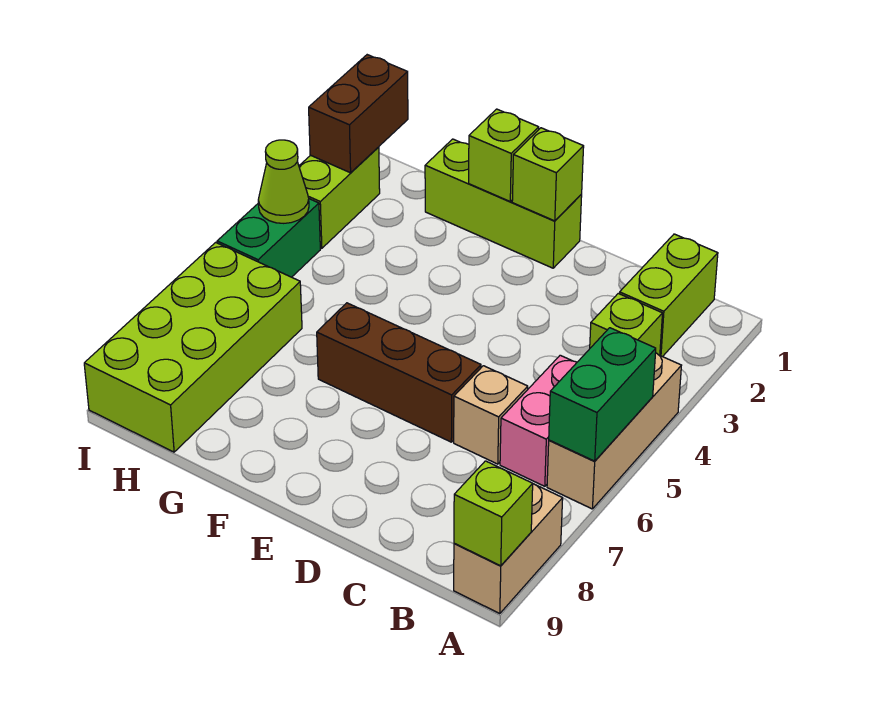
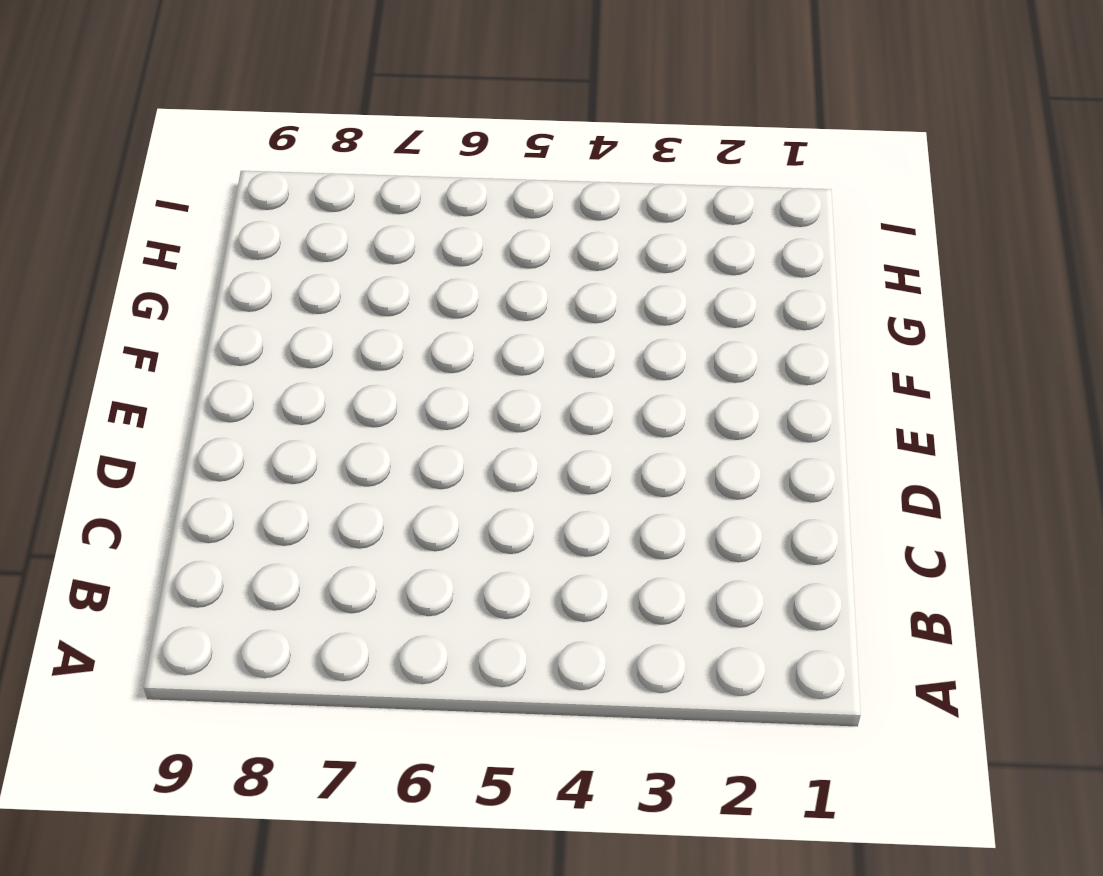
none -> tan 1x3 brick [547,353,681,509]
none -> tan 1x2 brick [454,484,563,614]
none -> lime 1x2 brick [619,234,718,357]

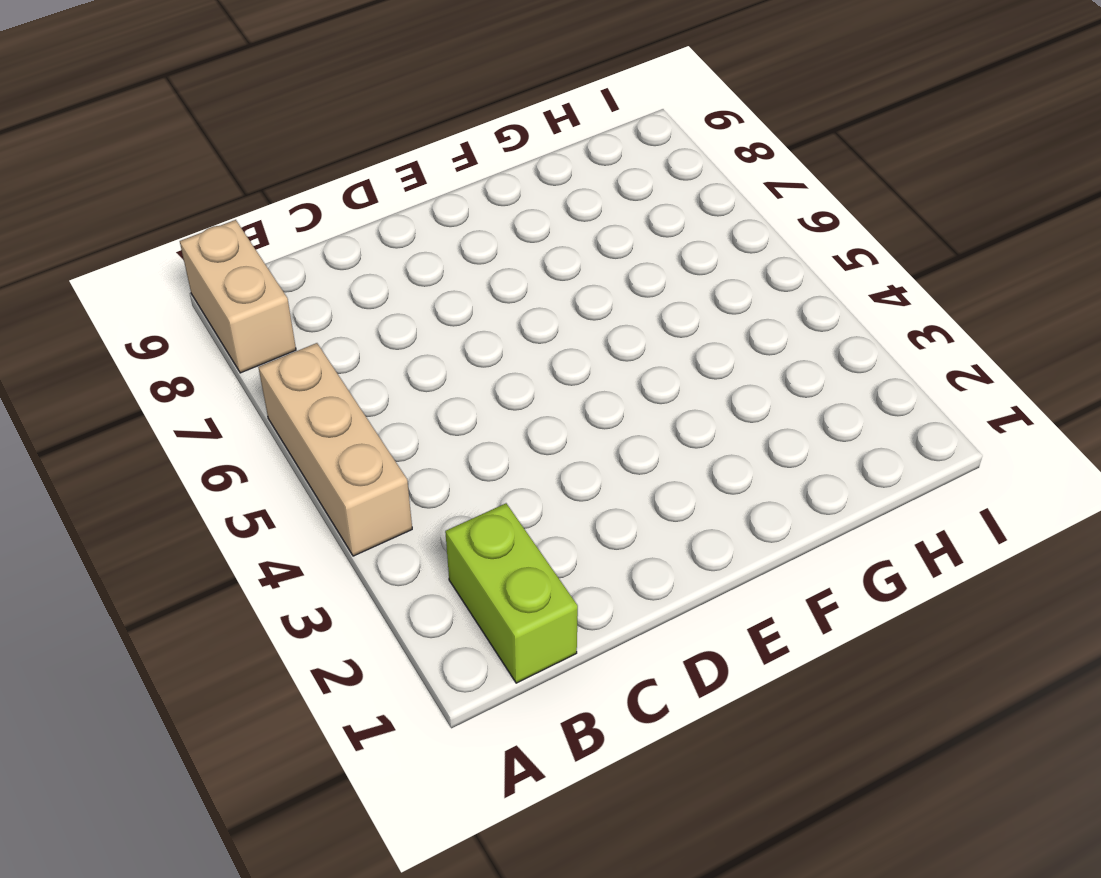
none -> lime 1x1 brick [590,293,663,355]
none -> pink 1x2 brick [500,355,577,486]
none -> tan 1x1 brick [454,366,528,464]

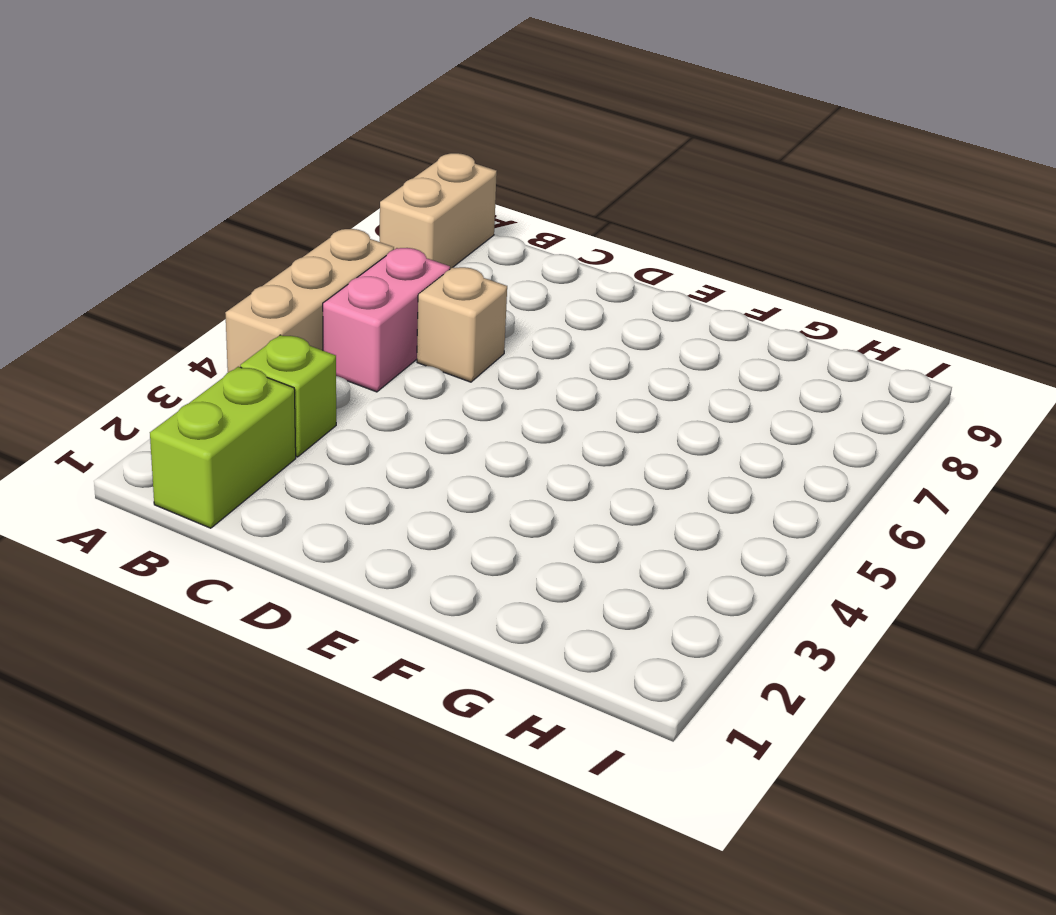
none -> brown 1x3 brick [317,303,481,442]
none -> lime 1x3 brick [425,139,582,268]
none -> lime 2x4 brick [84,242,302,452]

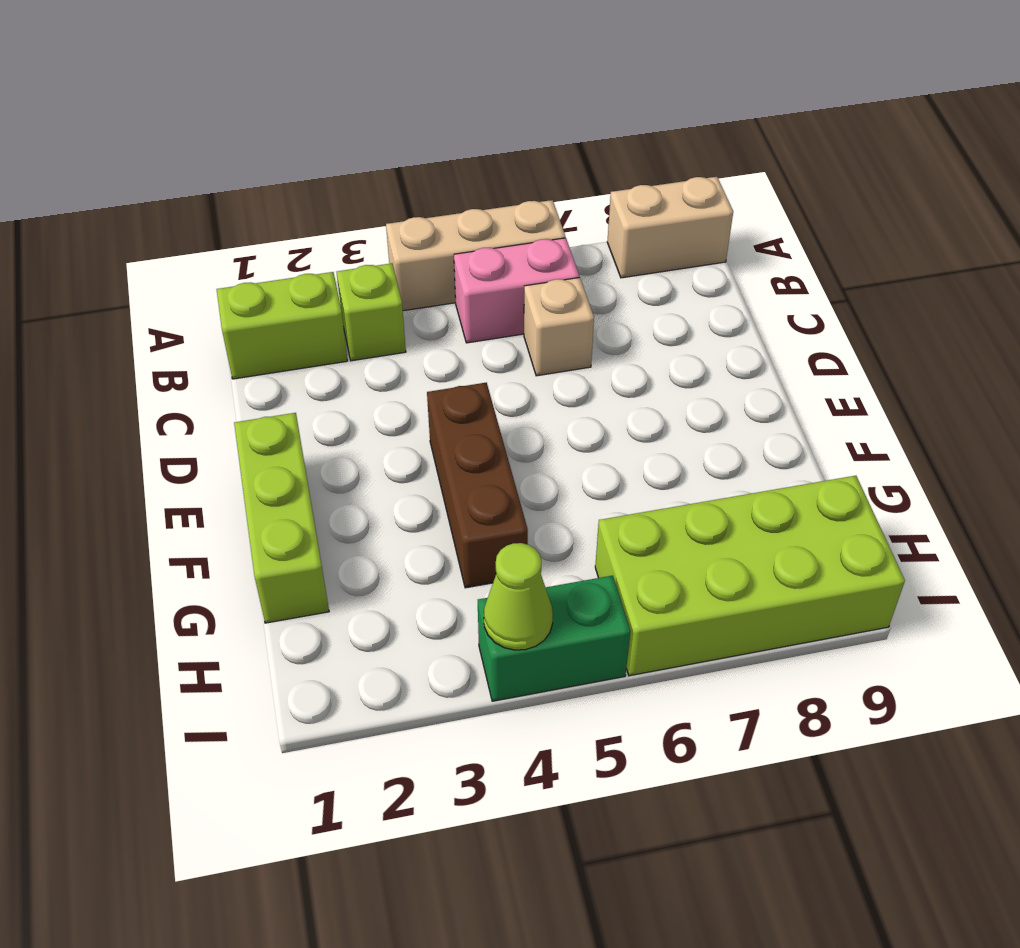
brown 1x3 brick [427,383,528,588] -> brown 1x3 brick moved to [317,303,481,442]
none -> lime 1x2 brick [299,147,380,248]
none -> green 1x2 brick [549,328,656,461]
none -> lime 1x1 brick [454,461,533,566]

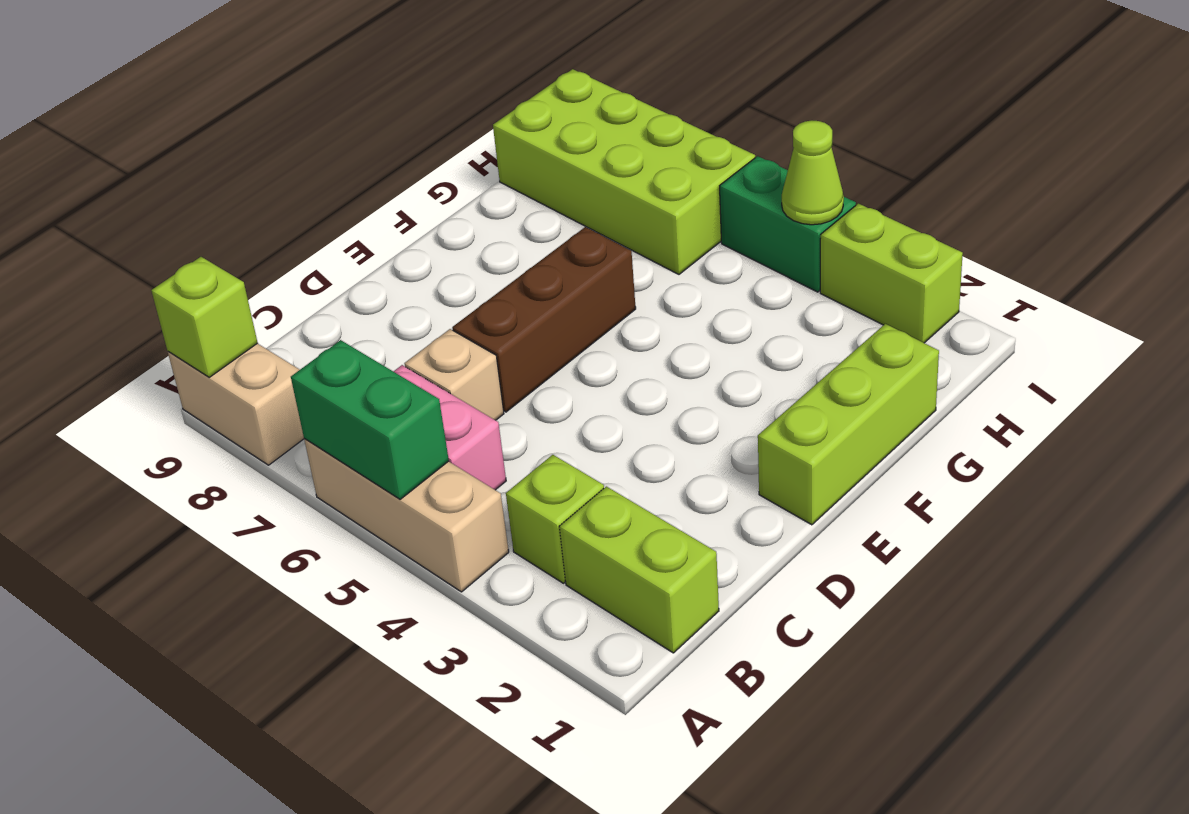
none -> lime 1x1 brick [512,128,584,221]
none -> lime 1x1 brick [469,109,539,201]
none -> brown 1x2 brick [309,55,408,173]

